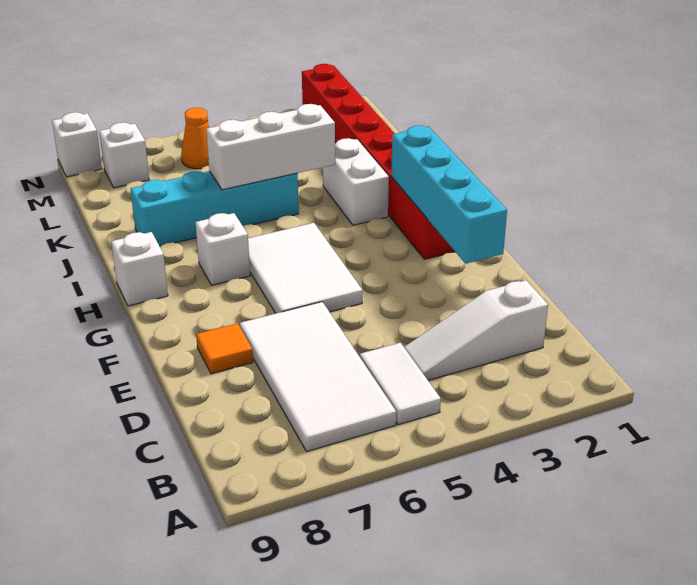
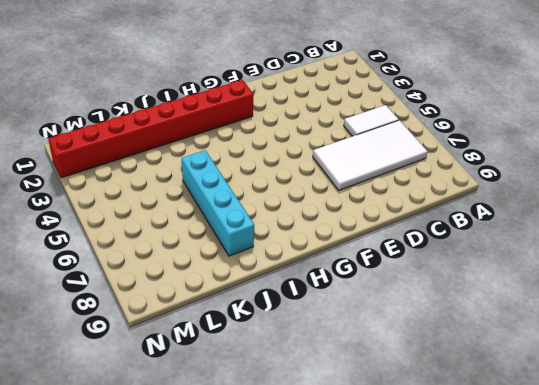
none -> white 1x3 slope [404,280,548,380]
none -> orange 1x1 tile [196,323,253,374]
none -> white 2x3 tile [248,223,363,313]

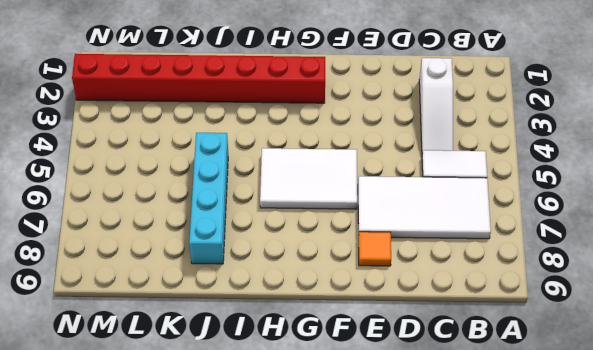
none -> white 1x1 brick [195,213,250,285]
none -> white 1x1 brick [111,232,168,306]
none -> white 1x2 brick [323,138,389,225]

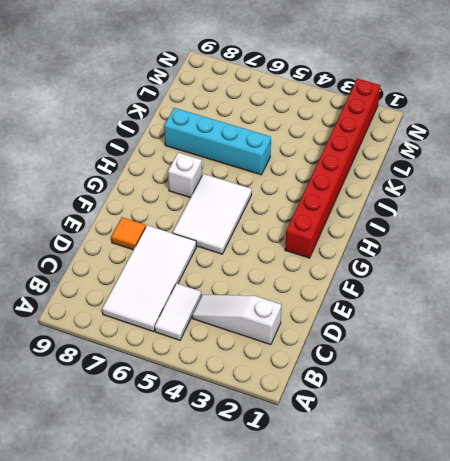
none -> white 1x1 brick [111,232,168,306]
none -> white 1x2 brick [323,138,389,225]
none -> orange 1x1 cone [181,108,209,169]

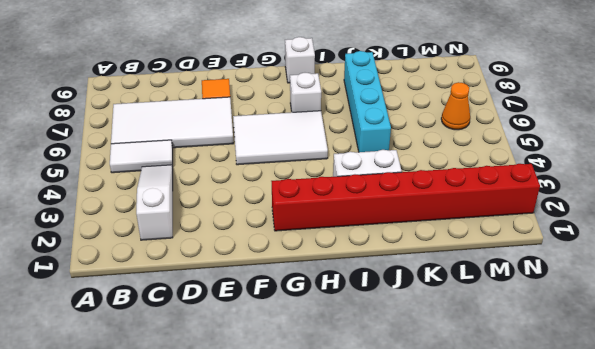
none -> white 1x1 brick [99,122,149,188]
none -> white 1x1 brick [52,112,102,177]
none -> cyan 1x4 brick [391,126,507,264]

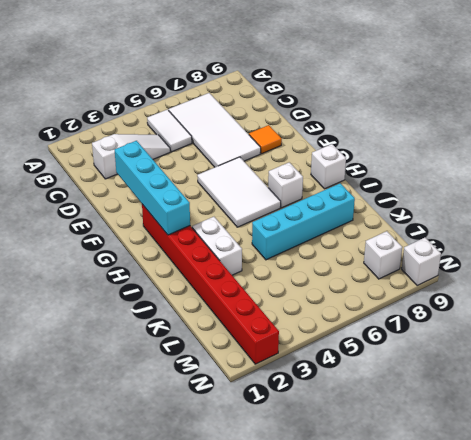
none -> orange 1x1 cone [181,108,209,169]
none -> white 1x3 brick [206,104,335,190]

